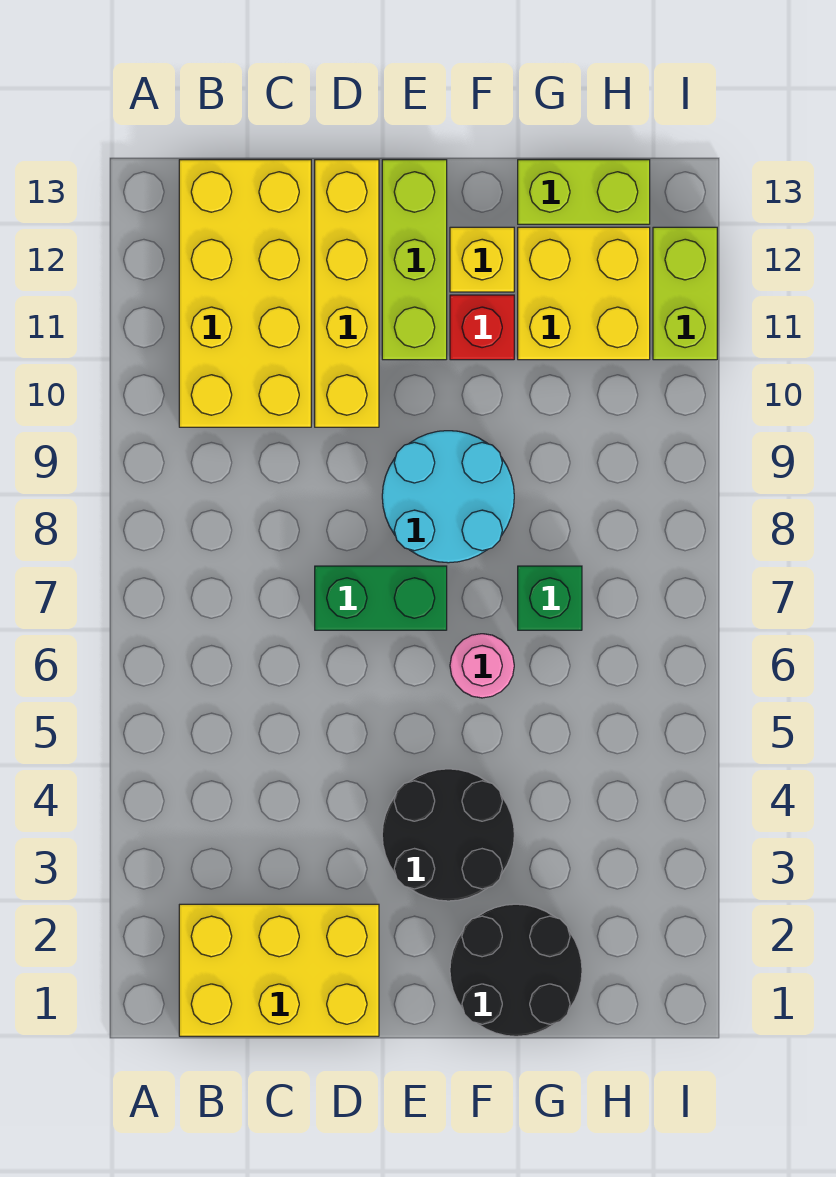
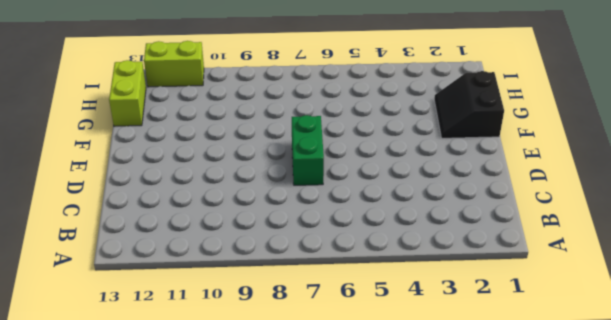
black 2x2 slope [434,71,504,138] -> black 2x2 round brick [450,904,582,1036]
none -> yellow 2x3 brick [179,904,379,1036]
none -> yellow 2x4 brick [179,160,311,427]
none -> yellow 1x4 brick [315,160,379,427]

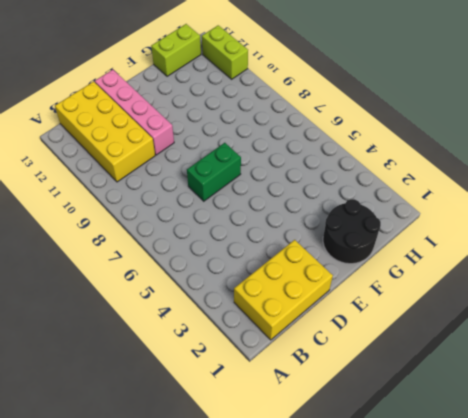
pink 1x4 brick [95,70,174,155] -> yellow 1x4 brick [315,160,379,427]
none -> black 2x2 round brick [382,769,514,901]
none -> cyan 2x2 round brick [382,431,514,563]
none -> lime 1x3 brick [382,160,447,360]

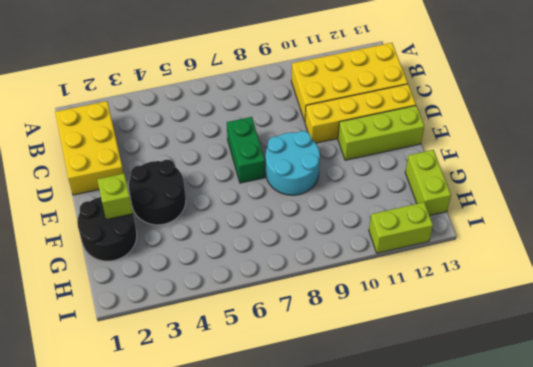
lime 1x1 brick [97,174,133,219] -> none
none -> pink 1x1 round brick [450,634,514,698]
none -> red 1x1 brick [450,295,514,360]
none -> yellow 1x1 brick [450,227,514,292]

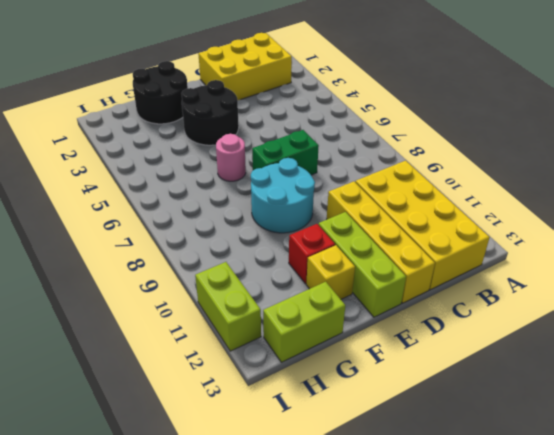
none -> green 1x1 brick [518,566,582,630]
none -> yellow 2x2 brick [518,227,650,360]

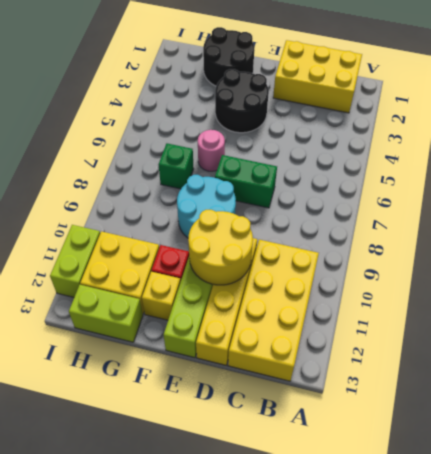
yellow 2x2 round brick [188,210,253,285] -> none

